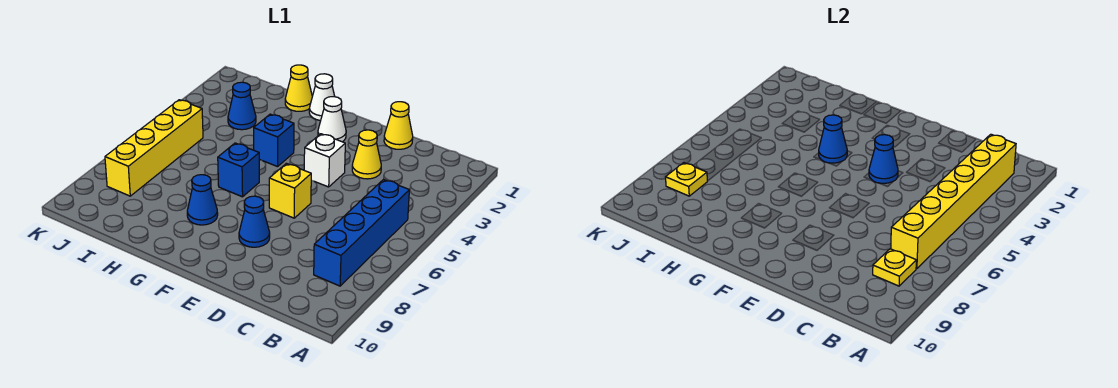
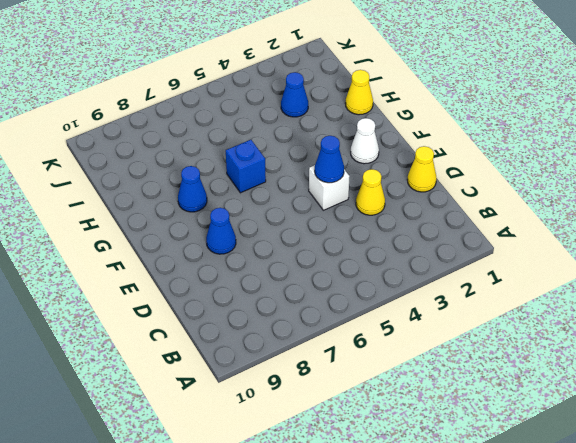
none -> blue 1x4 brick [314,179,409,286]
none -> yellow 1x1 brick [269,163,311,218]
none -> white 1x1 cone [309,74,335,121]

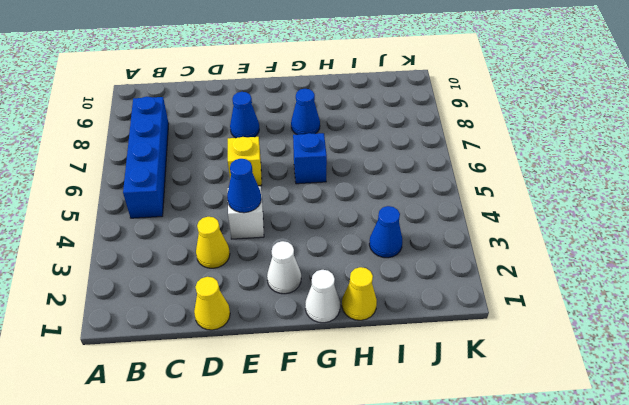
none -> blue 1x1 brick [254,114,294,167]
none -> yellow 1x4 brick [105,100,203,196]
none -> yellow 1x6 brick [891,134,1016,269]

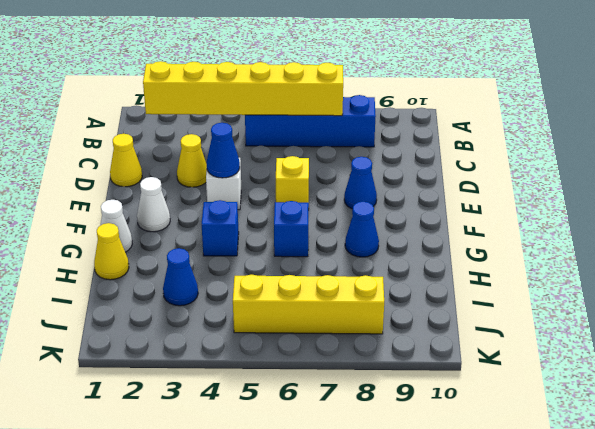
none -> yellow 1x1 plate [873,249,916,286]
none -> blue 1x1 cone [819,115,847,163]
none -> yellow 1x1 plate [665,163,707,196]

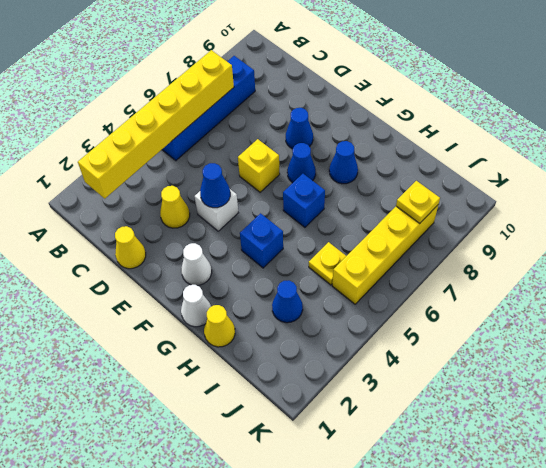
blue 1x1 cone [287,143,316,183] -> blue 1x1 cone moved to [819,115,847,163]
yellow 1x1 plate [309,242,346,285] -> yellow 1x1 plate moved to [873,249,916,286]

